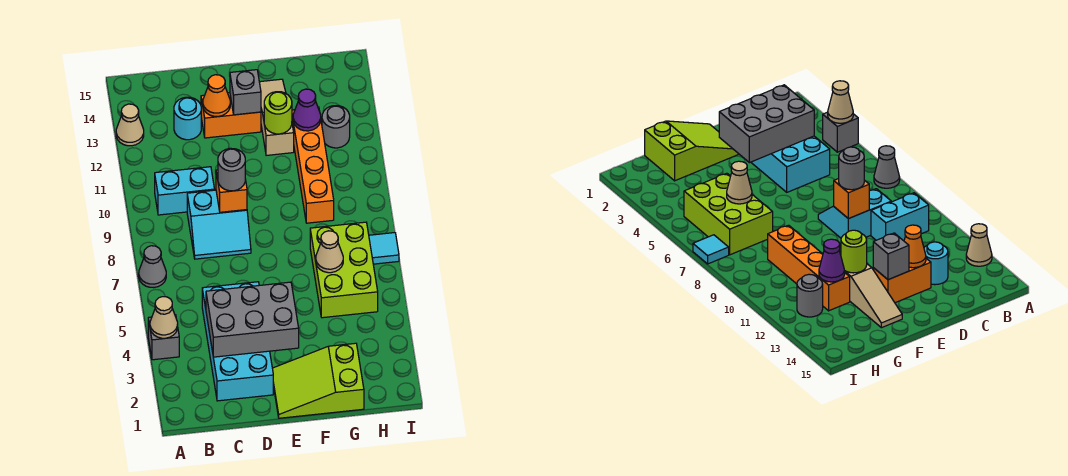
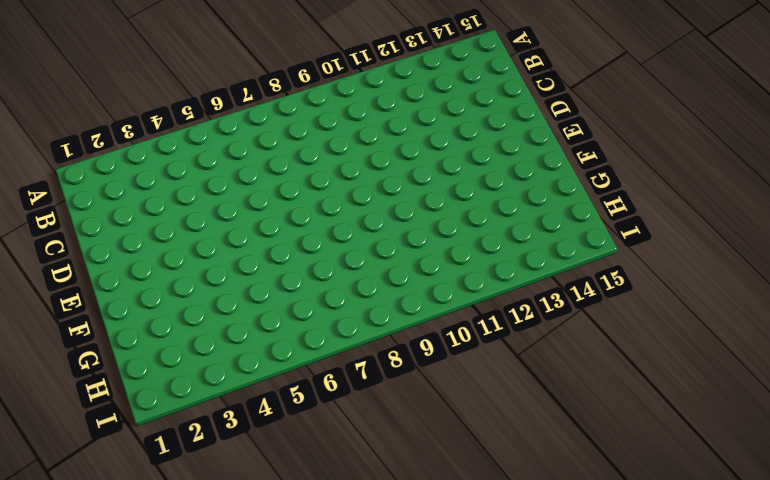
none -> grey 1x1 brick [148,315,179,360]
none -> grey 1x1 cone [139,246,166,288]
none -> tan 1x1 cone [116,104,144,146]

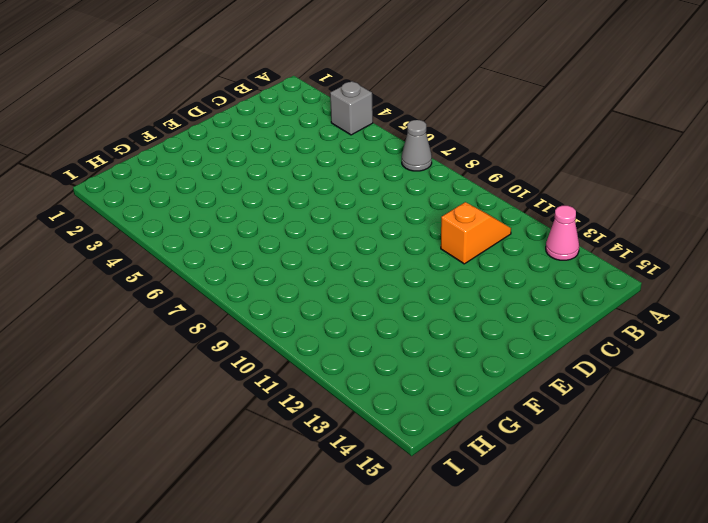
pink 1x1 cone [546,206,579,260] -> tan 1x1 cone [116,104,144,146]
orange 1x2 slope [441,202,511,264] -> none
none -> cyan 1x2 brick [155,167,215,215]
none -> cyan 2x4 brick [202,282,273,401]
none -> cyan 2x2 slope [187,190,251,259]

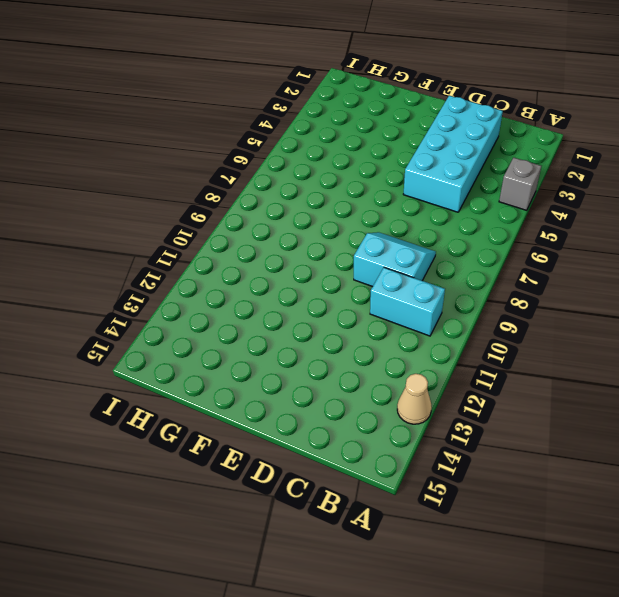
none -> grey 1x1 cone [139,246,166,288]
none -> cyan 1x1 round brick [174,97,201,140]
none -> orange 1x2 brick [201,93,261,138]

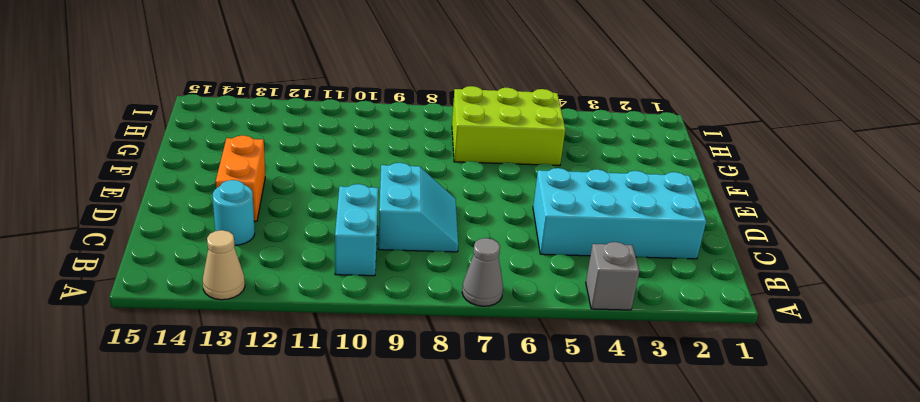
none -> lime 2x3 slope [272,343,364,418]
none -> tan 1x3 slope [259,79,294,155]
none -> orange 1x4 brick [292,107,334,223]

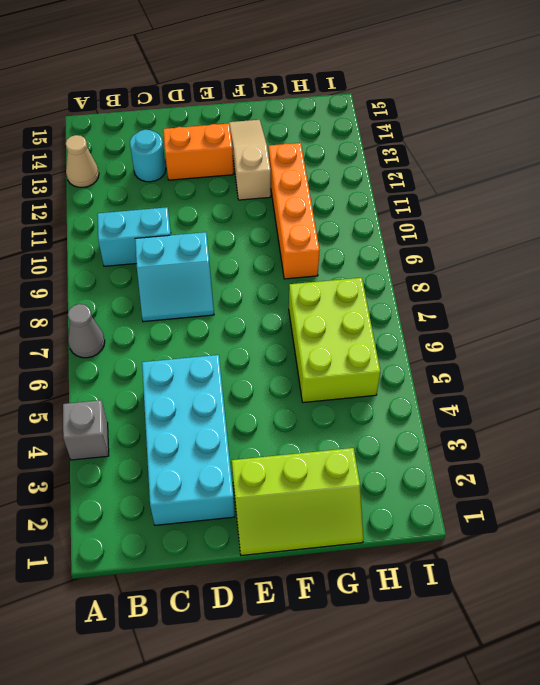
lime 2x3 slope [232,448,364,555] -> lime 2x3 slope turned to [272,343,364,418]
none -> grey 1x1 round brick [322,106,350,148]
none -> cyan 1x1 tile [369,233,399,264]
none -> tan 1x1 cone [150,297,178,338]

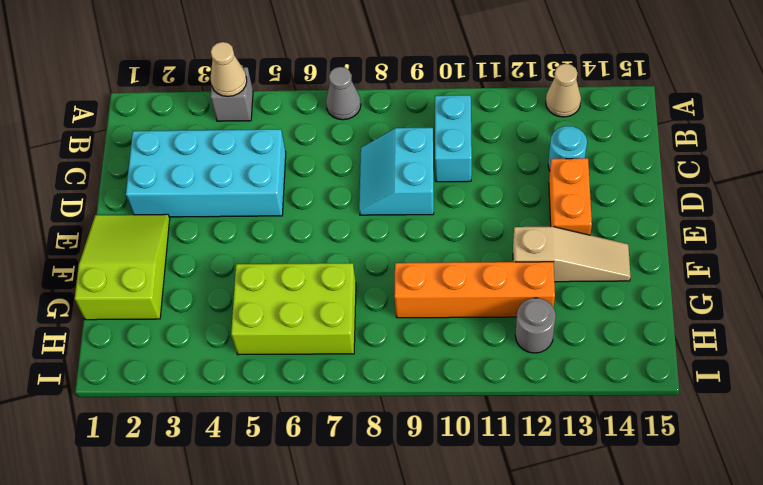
none -> cyan 1x1 tile [369,233,399,264]
none -> grey 2x3 brick [206,282,299,357]
none -> orange 1x1 brick [216,170,247,212]

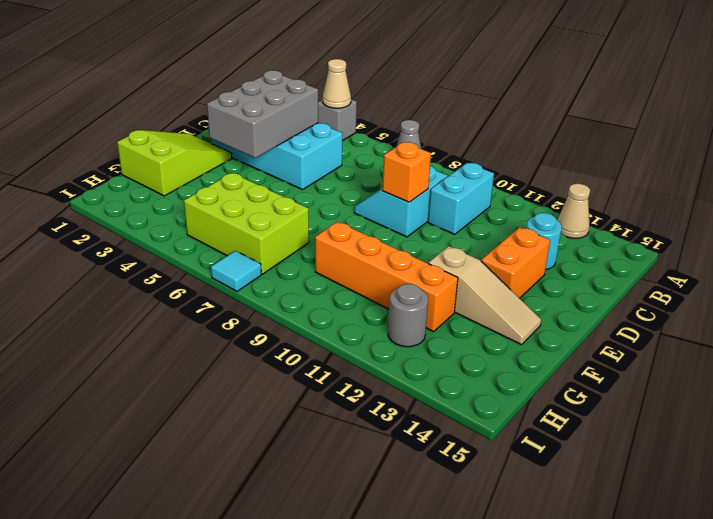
none -> orange 1x1 cone [203,75,230,116]
none -> grey 1x1 brick [230,70,261,115]
none -> lime 1x1 round brick [264,92,292,134]

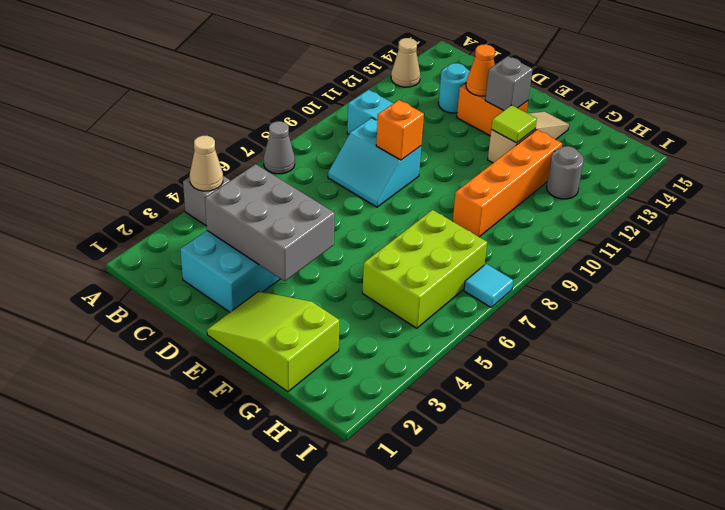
lime 1x1 tile [491,105,537,143] -> lime 1x1 round brick [264,92,292,134]
none -> tan 1x1 cone [316,231,343,273]
none -> purple 1x1 cone [293,89,321,131]
none -> grey 1x1 round brick [218,148,245,191]

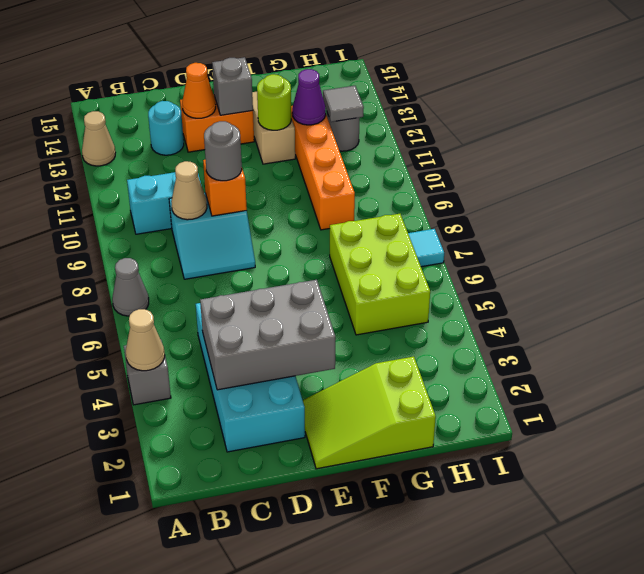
tan 1x1 cone [171,161,207,220] -> tan 1x1 cone moved to [316,231,343,273]
grey 1x1 tile [323,86,364,122] -> none

